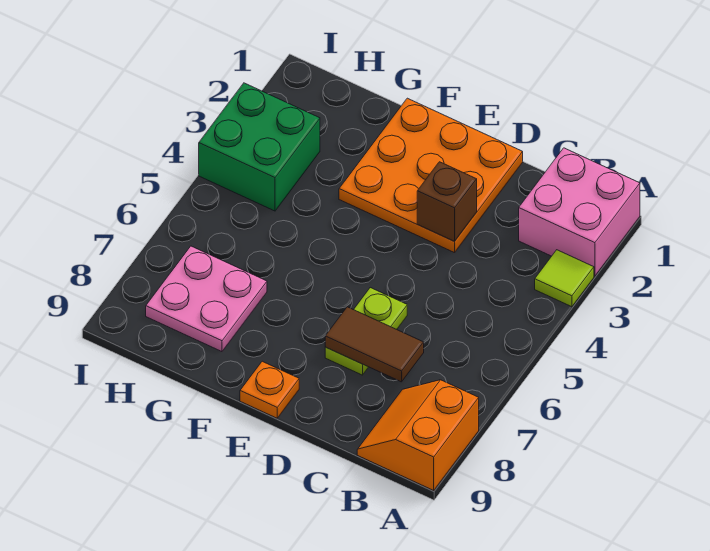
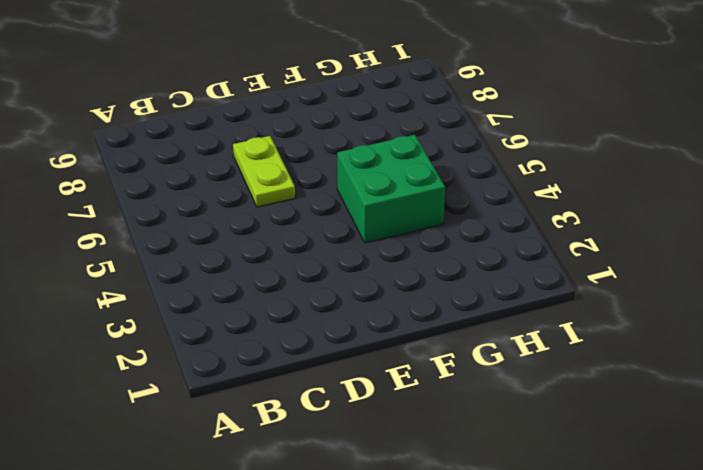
green 2x2 brick [337,135,445,243] -> green 2x2 brick moved to [199,83,320,211]
none -> pink 2x2 brick [519,148,640,276]
none -> lime 1x1 tile [535,250,594,307]

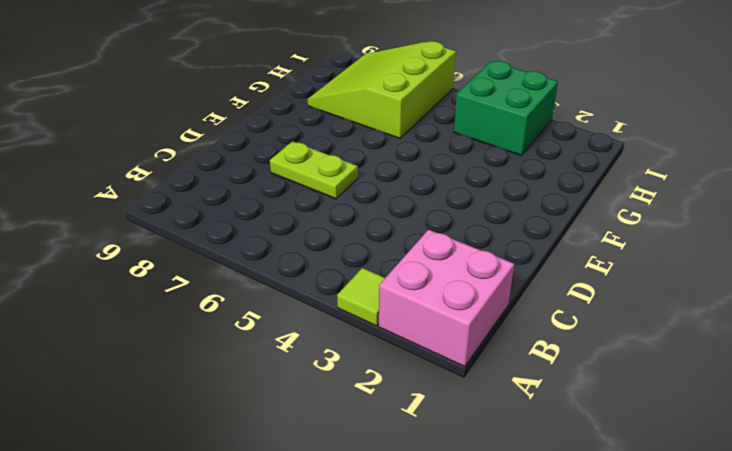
lime 3x3 slope [307,41,456,138] -> pink 2x2 plate [146,246,267,352]
none -> orange 2x2 slope [357,380,479,490]
none -> orange 3x3 plate [339,98,523,253]

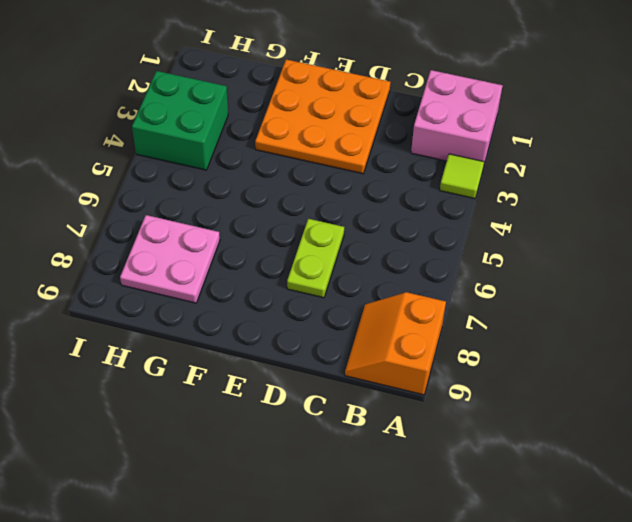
none -> orange 1x1 plate [240,361,299,418]
none -> brown 1x2 tile [325,307,424,382]

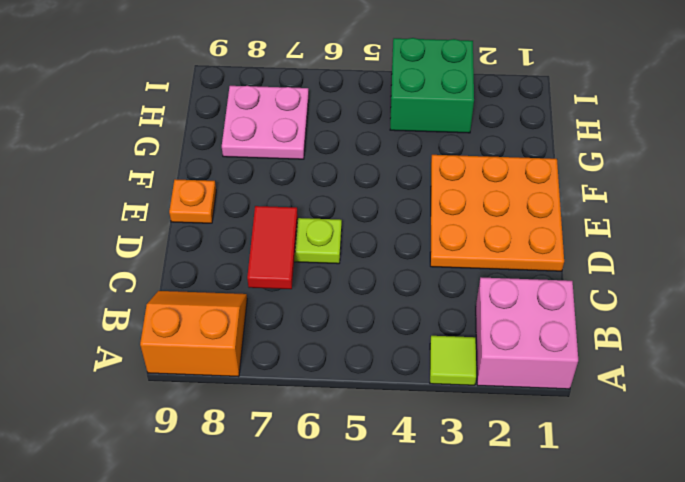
red 1x2 tile [247,206,298,289] -> brown 1x2 tile [325,307,424,382]
none -> brown 1x1 brick [417,162,477,241]

